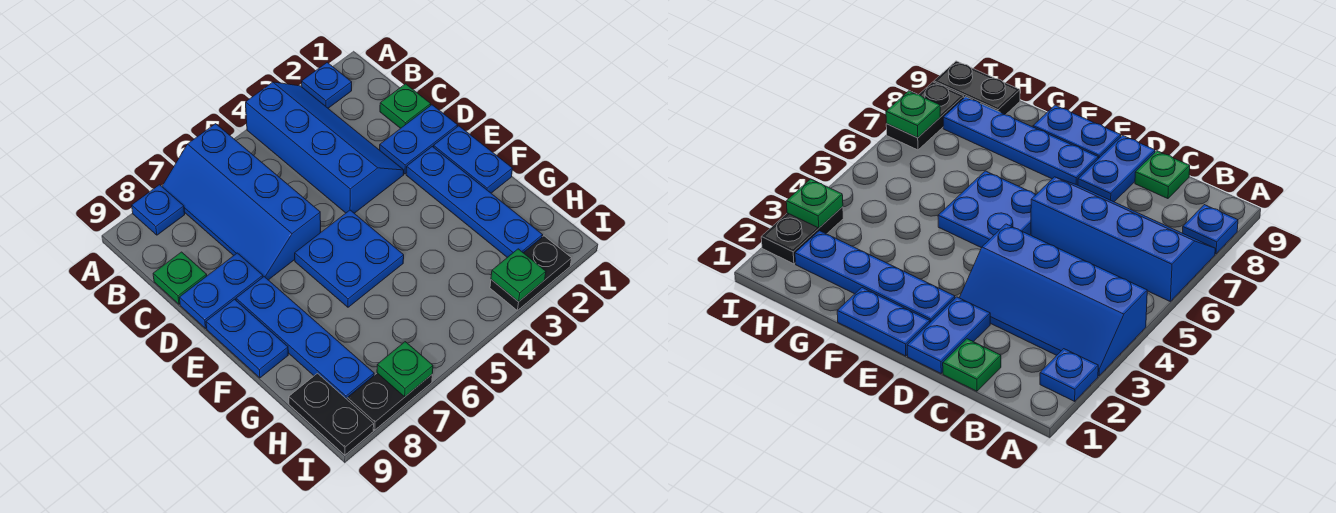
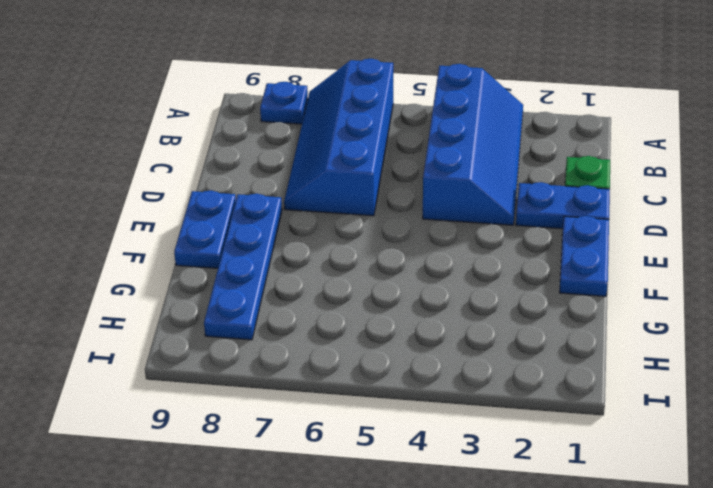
none -> blue 1x1 plate [302,63,352,108]
none -> green 1x1 plate [153,252,207,304]
none -> blue 1x2 plate [179,253,263,328]

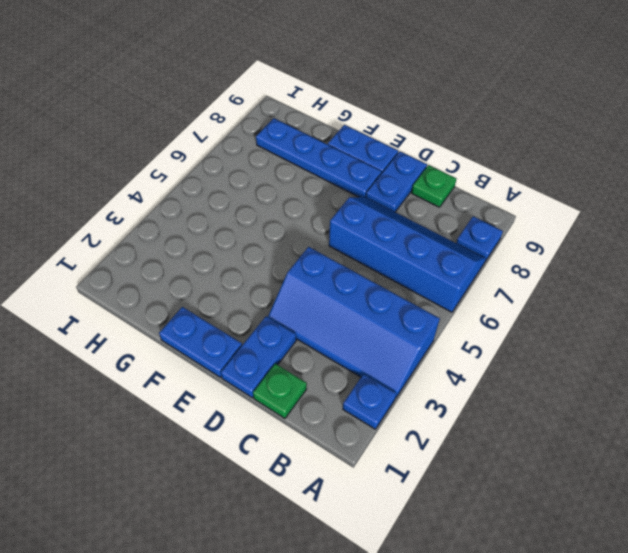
none -> blue 1x4 plate [406,147,543,258]
none -> blue 2x2 plate [295,210,404,307]
none -> black 1x2 plate [289,373,374,455]

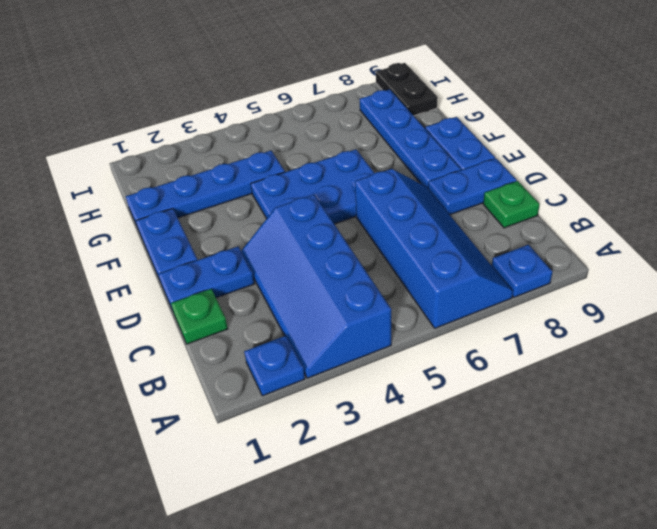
blue 2x3 plate [251,149,374,224] -> blue 2x2 plate [295,210,404,307]
blue 1x4 plate [126,151,285,228] -> blue 1x4 plate turned to [406,147,543,258]
none -> black 1x2 plate [490,236,572,311]
none -> black 1x2 plate [347,373,432,430]
none -> green 1x1 plate [491,249,546,302]

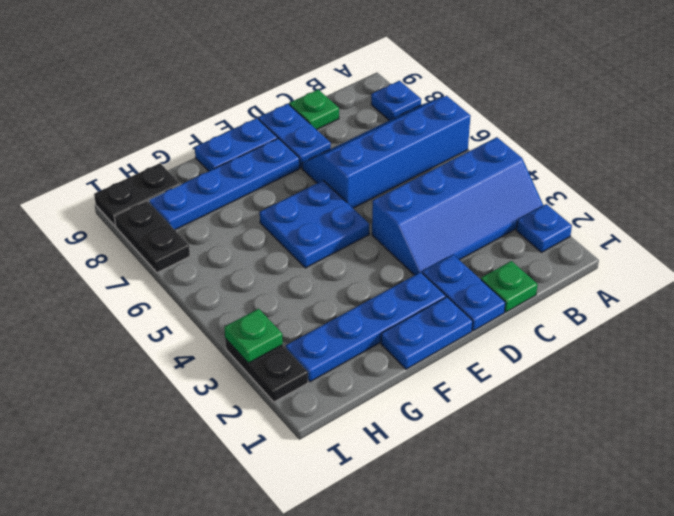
none -> green 1x1 plate [377,342,433,397]

